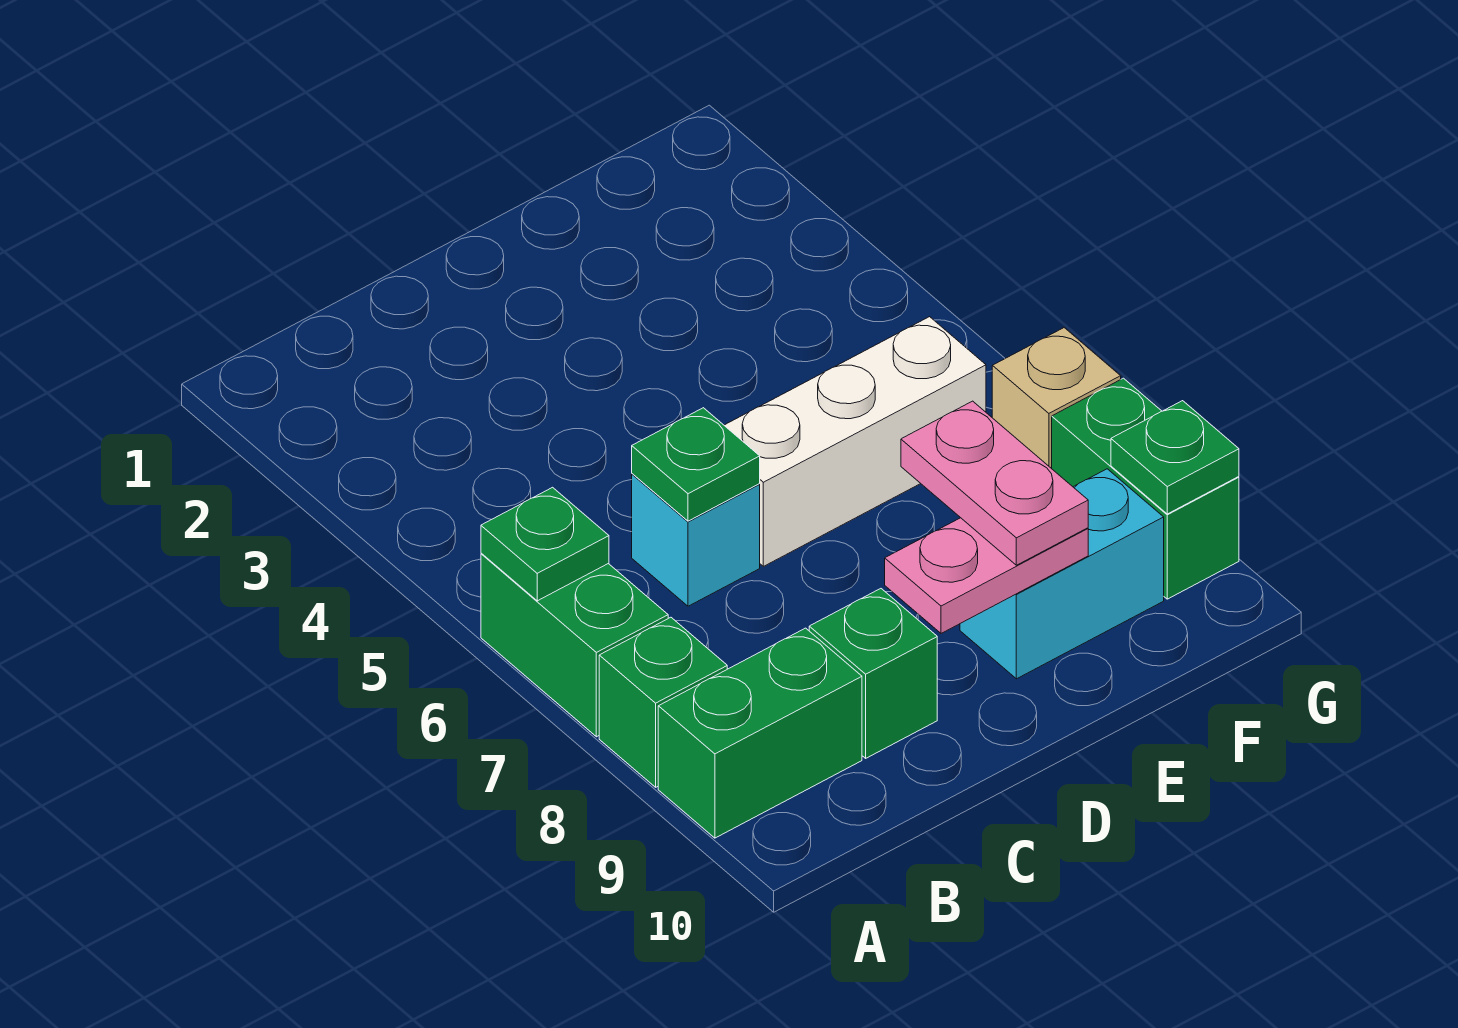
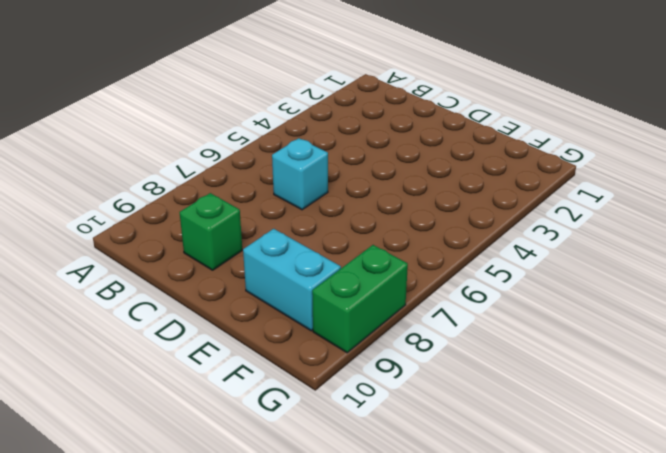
none -> green 1x2 brick [481,553,668,737]
none -> green 1x1 brick [599,617,727,787]
none -> green 1x2 brick [658,628,862,838]

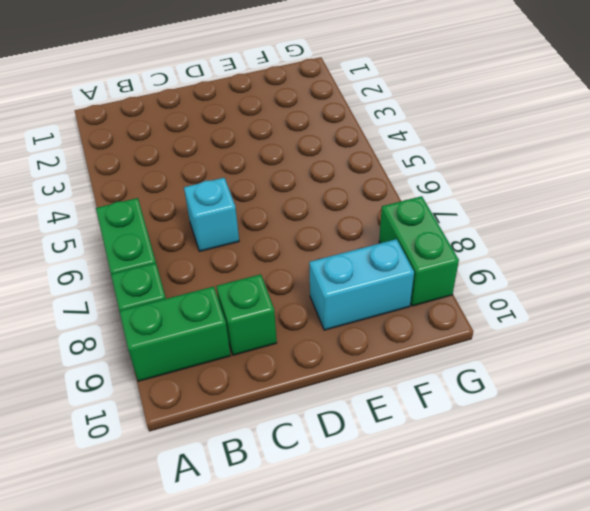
none -> white 1x3 brick [724,317,986,566]
none -> tan 1x1 brick [992,328,1121,469]
none -> green 1x1 plate [481,487,609,601]

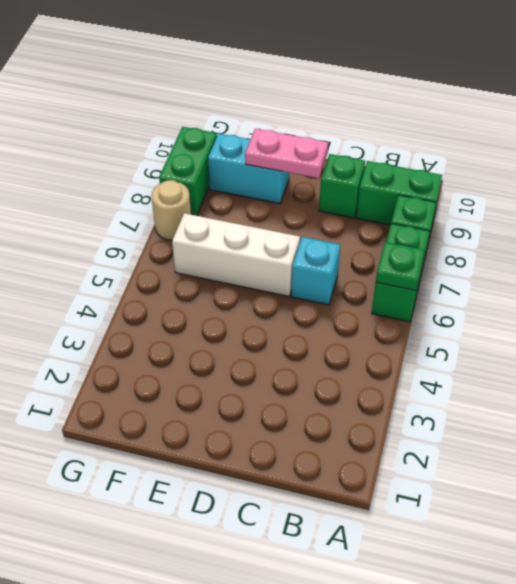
tan 1x1 round brick [151,180,191,240] -> tan 1x1 brick [992,328,1121,469]
none -> green 1x1 plate [632,408,760,521]
none -> green 1x1 plate [1111,401,1239,514]
none -> pink 1x2 plate [901,401,1088,565]

